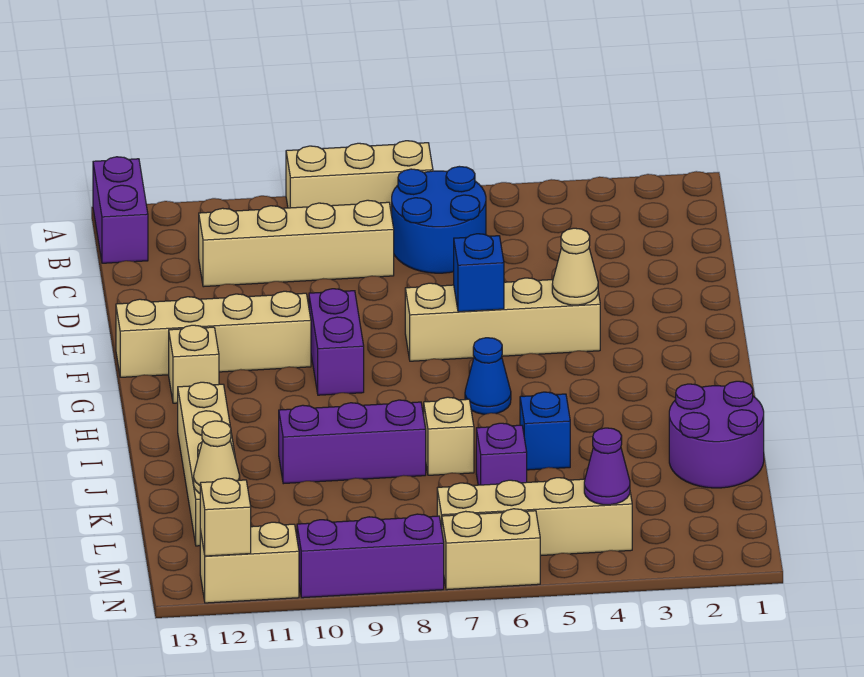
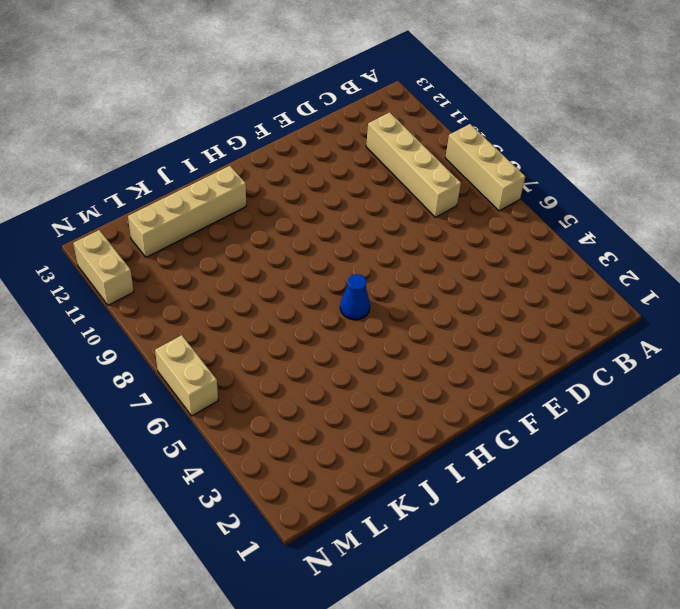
none -> purple 1x2 brick [93,157,148,263]
none -> blue 2x2 round brick [392,166,486,273]
none -> tan 1x4 brick [405,278,600,361]

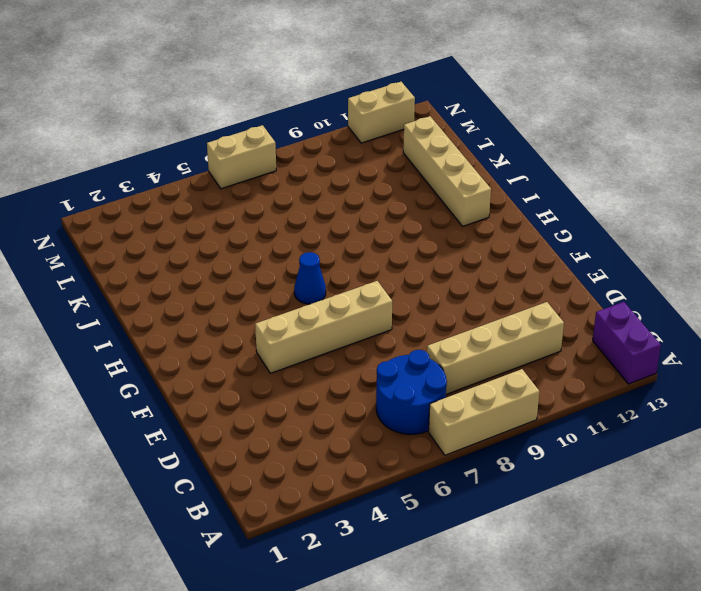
none -> purple 1x2 brick [309,289,364,395]
none -> tan 1x4 brick [116,291,311,377]
none -> tan 1x1 brick [169,325,219,403]

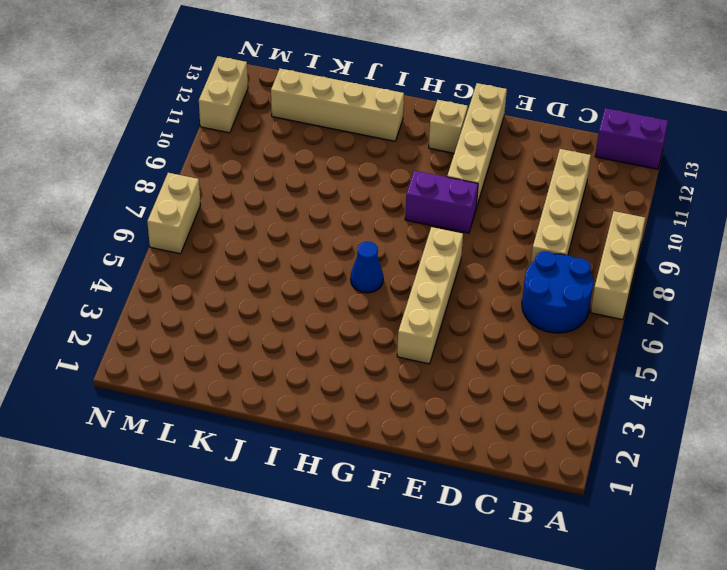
none -> purple 2x2 round brick [669,381,764,488]
none -> blue 1x1 brick [520,392,570,470]
none -> tan 1x1 brick [424,397,474,475]

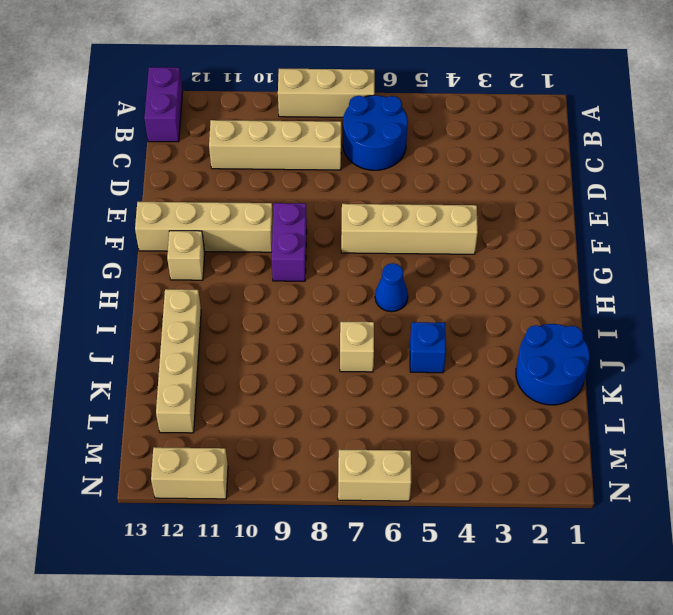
blue 2x2 round brick [516,324,590,405] -> purple 2x2 round brick [669,381,764,488]
none -> purple 1x3 brick [279,400,426,484]
none -> purple 1x1 brick [476,423,527,485]
none -> tan 1x4 brick [437,478,632,556]

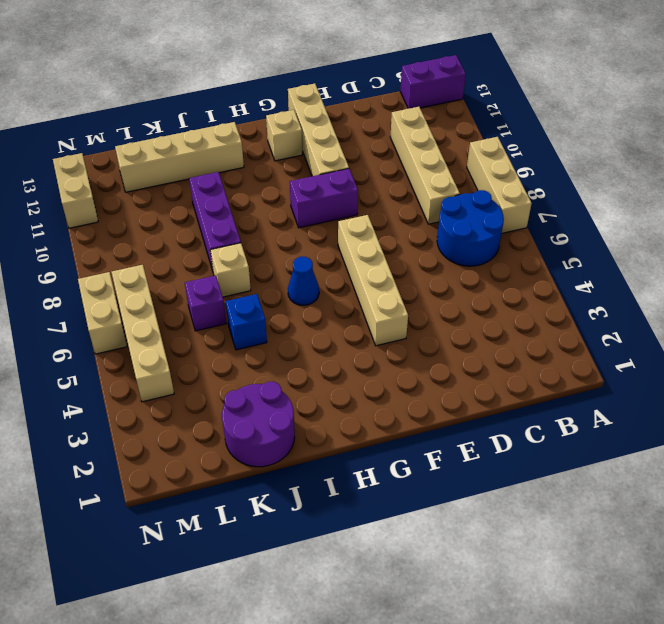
none -> purple 1x3 brick [297,514,444,598]
none -> tan 1x1 cone [552,228,598,305]
none -> blue 1x1 brick [454,234,504,312]

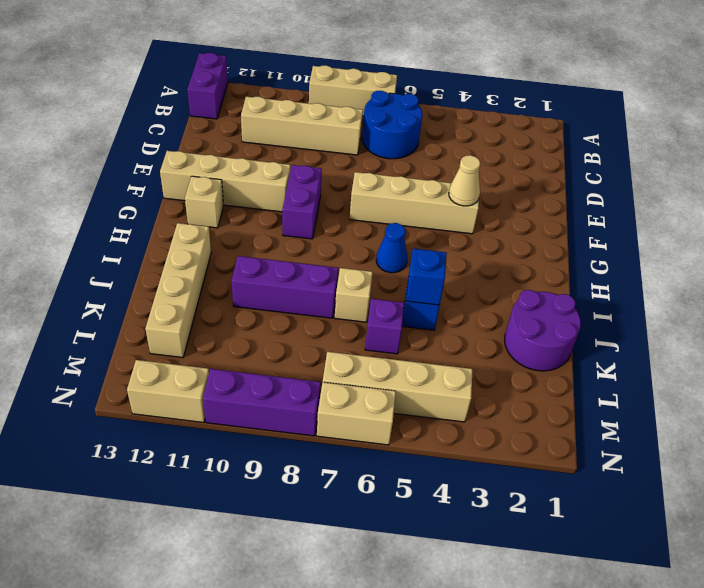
blue 1x1 brick [406,249,446,305] -> blue 1x1 brick moved to [454,234,504,312]
none -> tan 1x1 cone [194,421,240,493]
none -> purple 1x1 cone [584,428,630,505]
none -> tan 1x1 brick [200,478,251,556]

